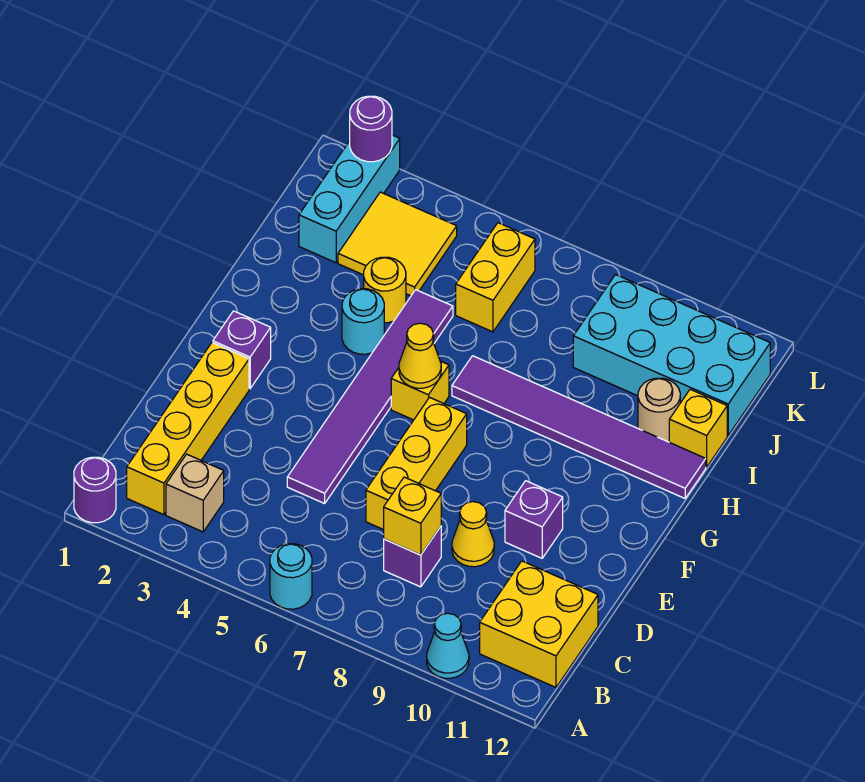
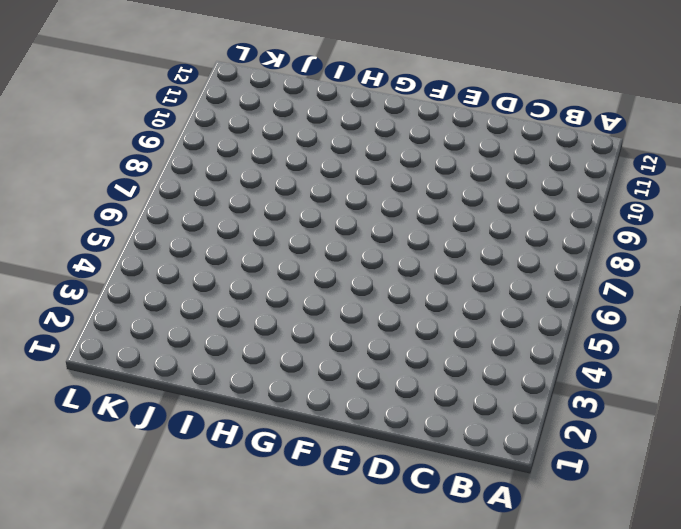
none -> purple 1x1 round brick [74,457,116,523]
none -> cyan 1x1 round brick [270,544,312,609]
none -> cyan 1x1 cone [427,613,469,678]

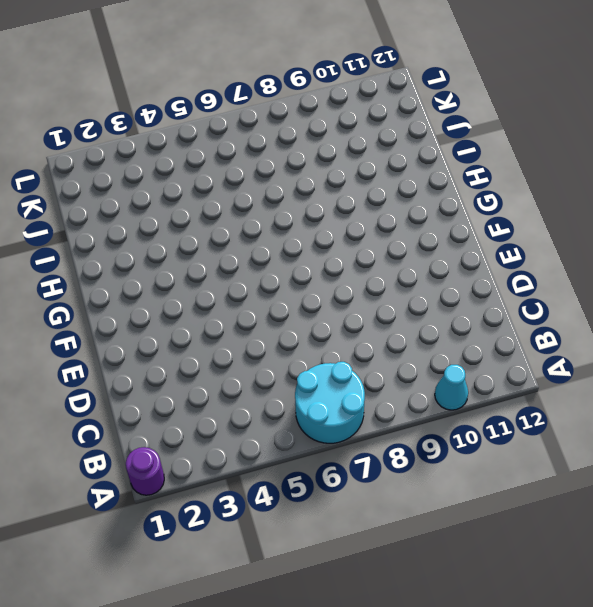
cyan 2x2 round brick [295,362,365,443] -> cyan 1x1 round brick [270,544,312,609]
none -> yellow 1x4 brick [127,343,249,515]
none -> tan 1x1 brick [166,454,224,532]
none -> yellow 2x2 brick [480,561,598,687]

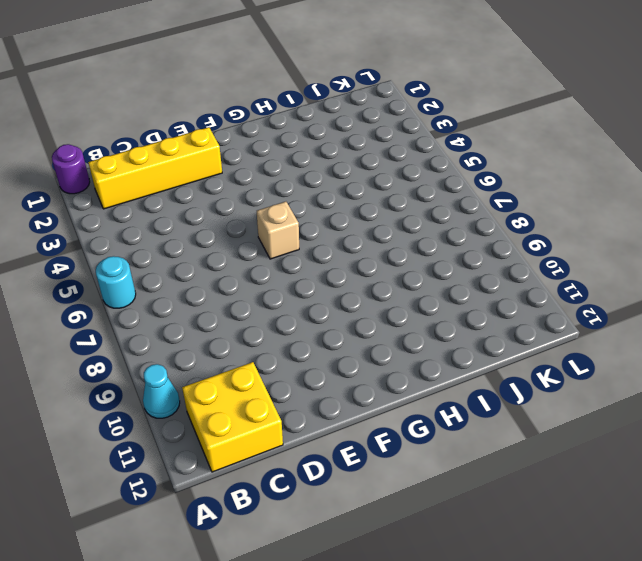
tan 1x1 brick [257,202,299,259] -> tan 1x1 brick moved to [166,454,224,532]
none -> purple 1x1 brick [384,526,441,587]
none -> purple 1x6 tile [287,290,453,503]
none -> yellow 1x3 brick [366,397,467,530]

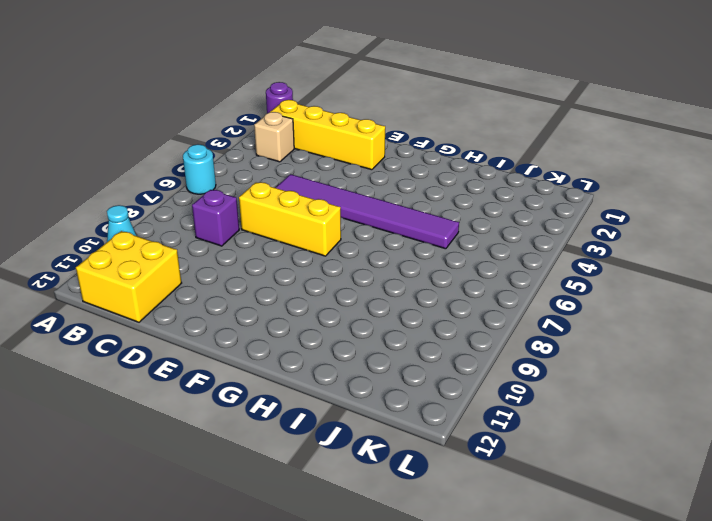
none -> yellow 1x1 cone [452,502,494,567]
none -> purple 1x1 brick [505,481,563,558]
none -> purple 1x1 brick [213,311,271,389]

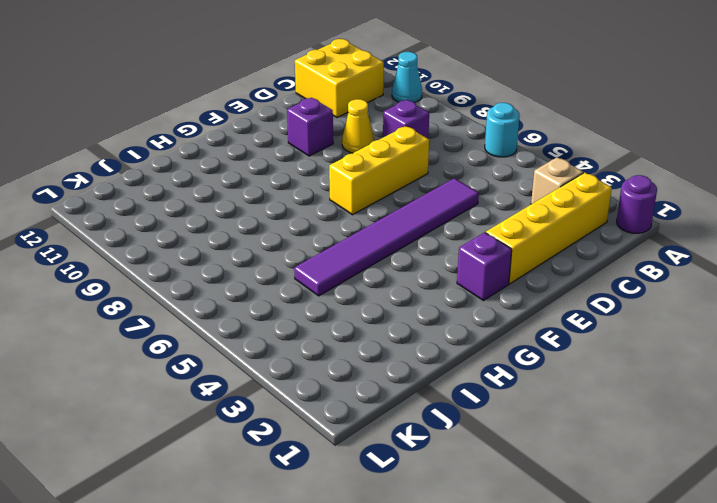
none -> yellow 1x1 brick [391,361,449,420]
none -> cyan 1x1 round brick [342,289,384,354]
none -> purple 1x6 tile [452,356,706,498]

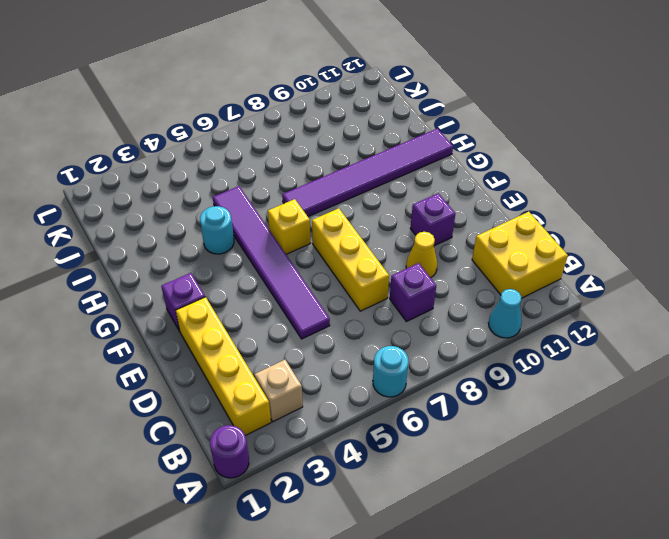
none -> yellow 1x1 round brick [364,257,406,323]
none -> tan 1x1 round brick [638,378,680,442]
none -> yellow 1x1 brick [669,389,727,467]

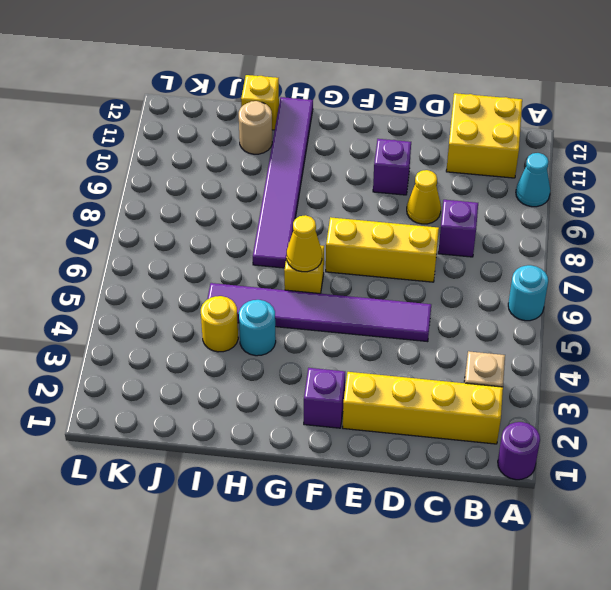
none -> cyan 1x3 brick [299,135,400,263]
none -> yellow 2x2 tile [338,192,457,296]
none -> yellow 1x2 brick [456,223,535,332]

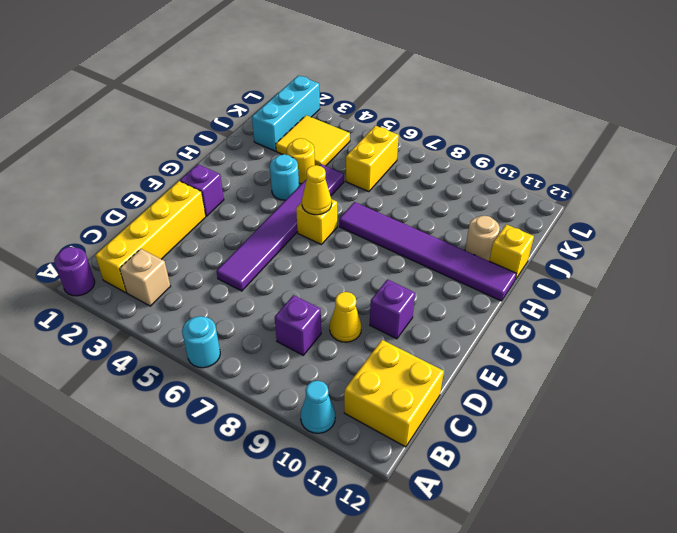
none -> yellow 1x3 brick [366,397,467,530]
none -> cyan 2x4 brick [573,275,770,435]
none -> yellow 1x1 brick [384,477,441,555]

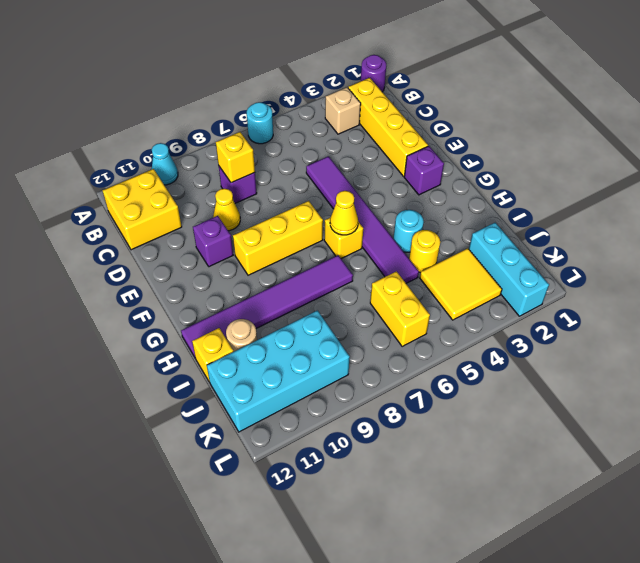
yellow 1x3 brick [233,201,323,275] -> yellow 1x3 brick turned to [366,397,467,530]
none -> purple 1x1 round brick [350,96,392,162]

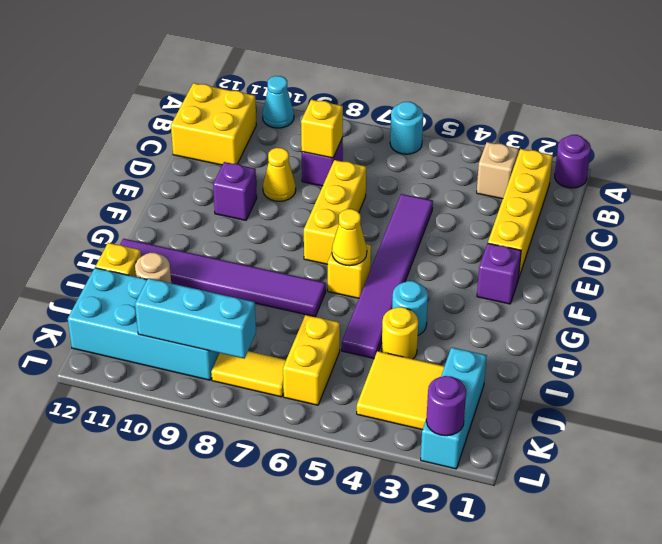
yellow 1x2 tile [211,351,286,397] -> none
cyan 1x3 brick [135,278,256,359] -> none

